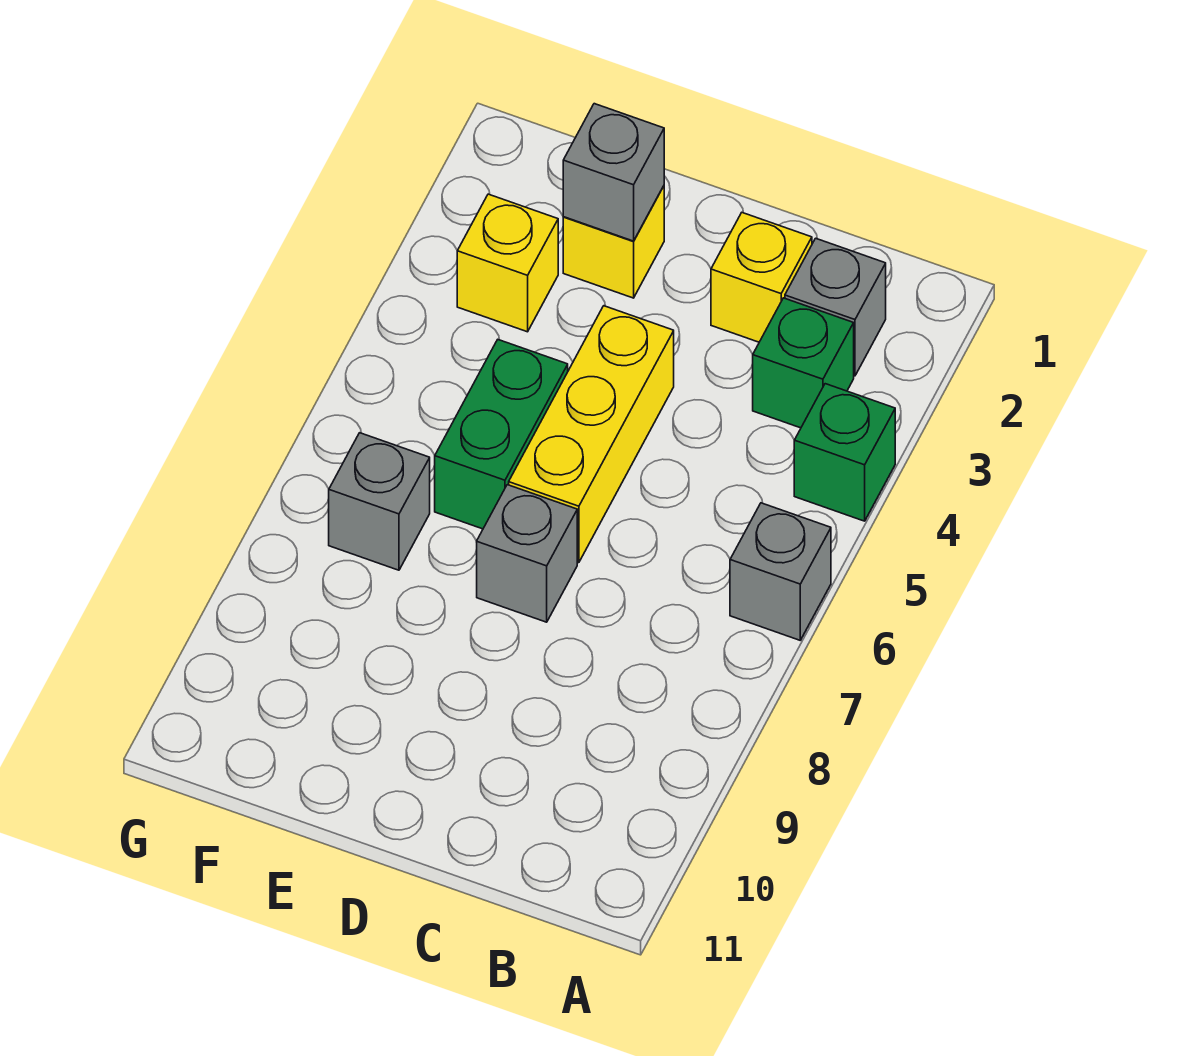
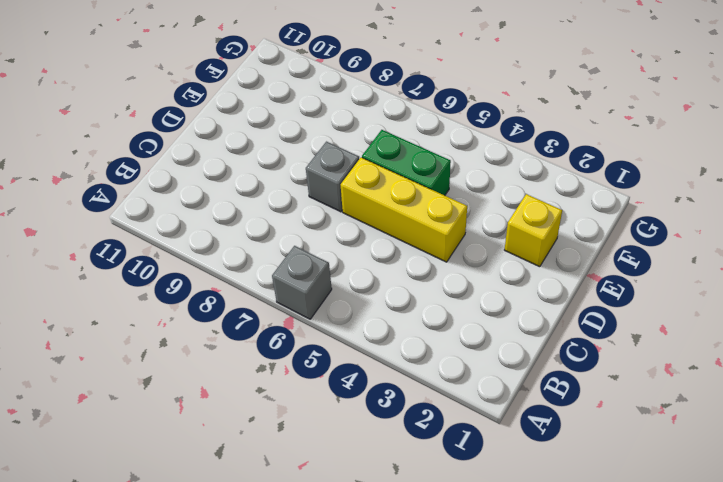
none -> green 1x1 brick [794,384,895,521]
none -> grey 1x1 brick [785,238,886,376]
none -> green 1x1 brick [753,298,854,428]

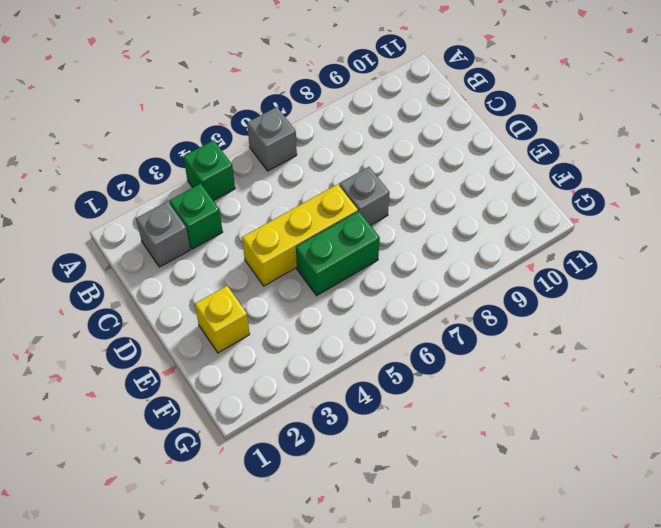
none -> yellow 1x1 brick [711,213,812,342]
none -> yellow 1x1 brick [457,194,558,332]
none -> grey 1x1 brick [329,433,430,570]

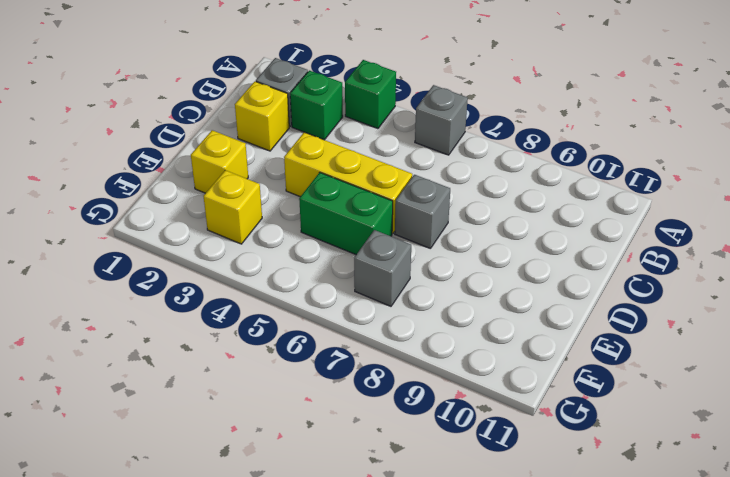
none -> grey 1x1 brick [563,104,664,241]

